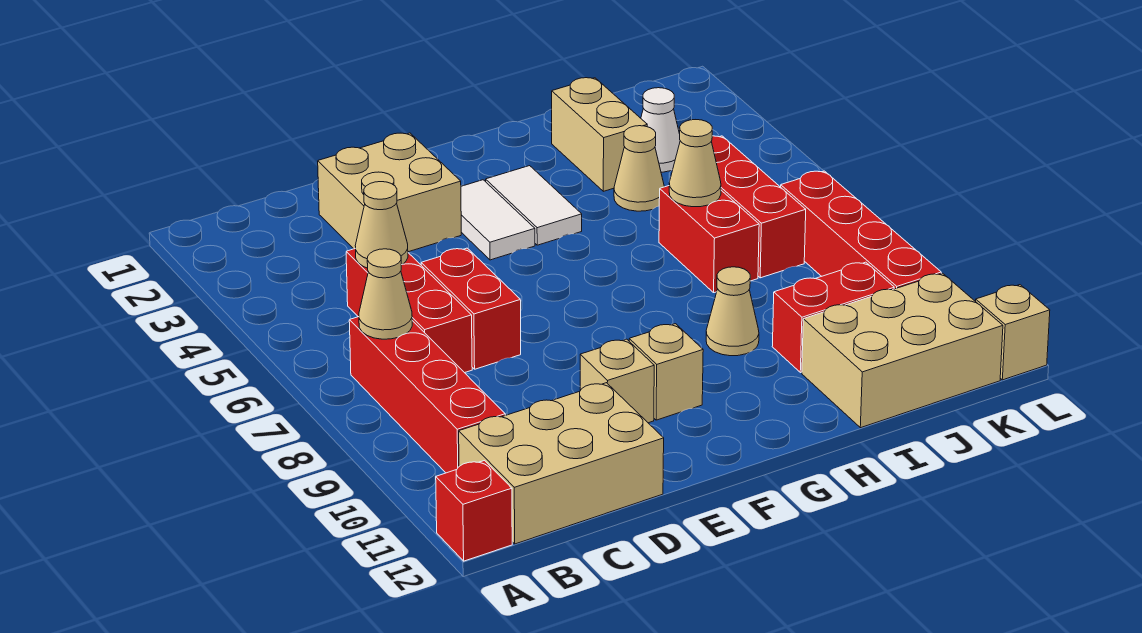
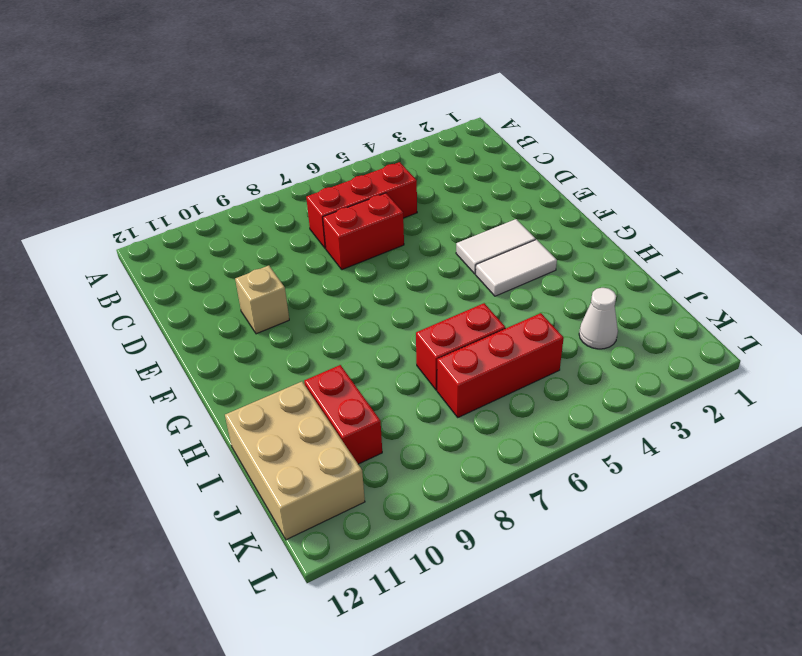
none -> red 1x1 brick [436,461,512,561]
none -> red 1x4 brick [349,317,505,473]
none -> tan 2x3 brick [459,383,664,544]

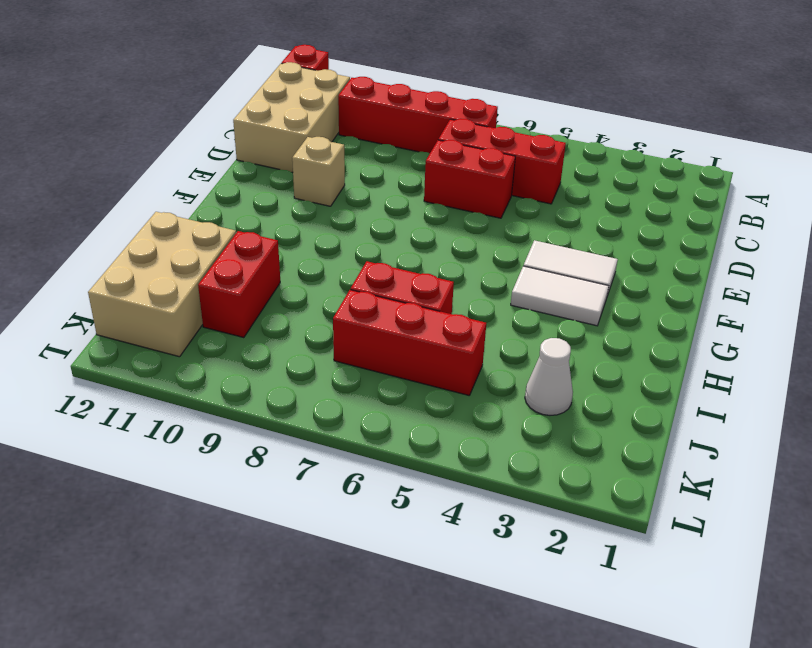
none -> tan 2x2 brick [318,133,461,252]
none -> tan 1x1 brick [629,324,703,420]
none -> tan 1x1 cone [706,267,759,356]

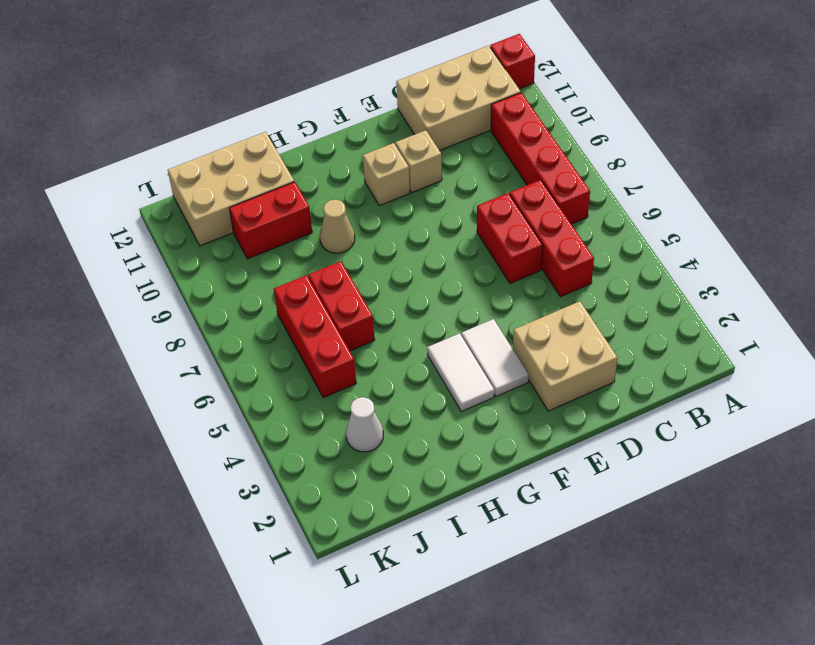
none -> tan 1x2 brick [552,78,647,191]
none -> tan 1x1 cone [614,126,664,211]
none -> red 1x4 brick [781,171,941,289]

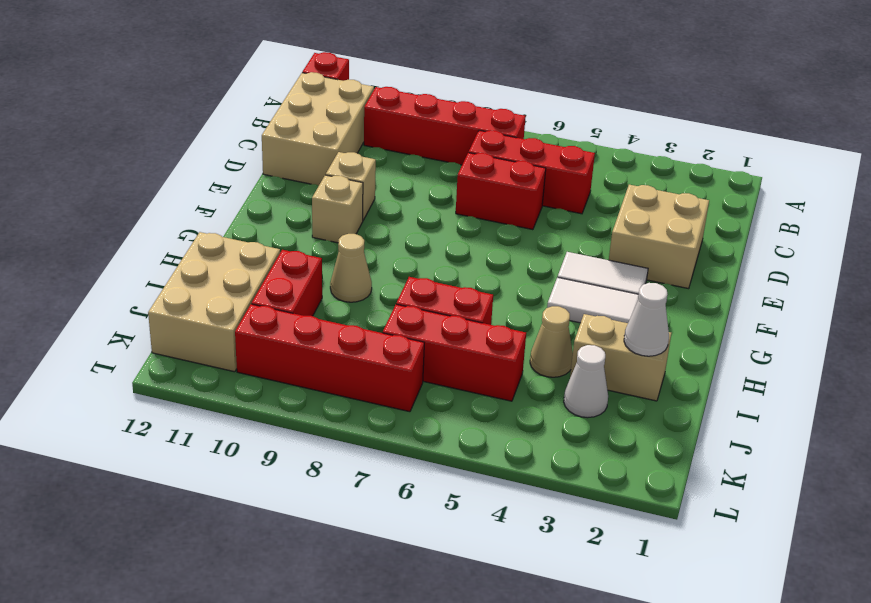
white 1x1 cone [624,283,669,356] -> none
none -> tan 1x1 brick [976,285,1050,380]
none -> tan 1x1 cone [359,249,412,339]
none -> tan 1x1 cone [355,182,408,268]

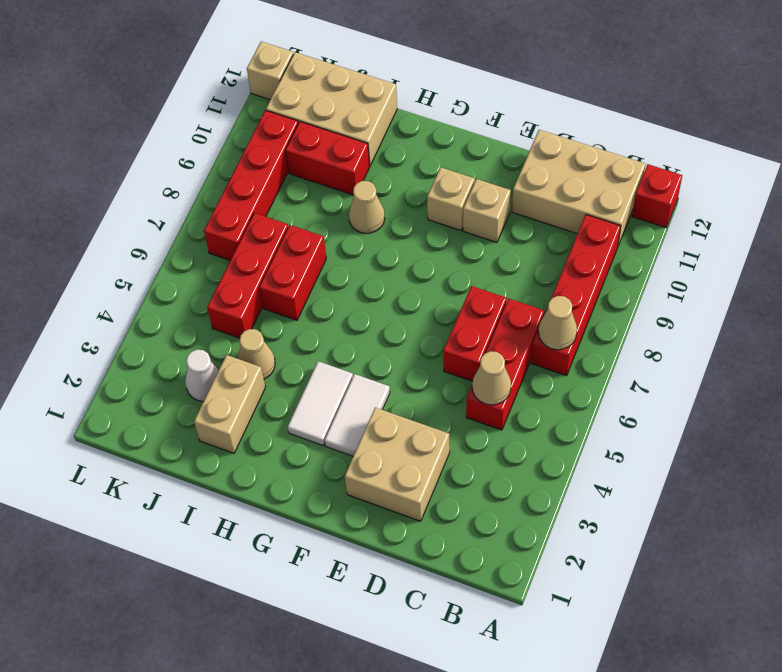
none -> tan 1x1 cone [669,120,721,207]

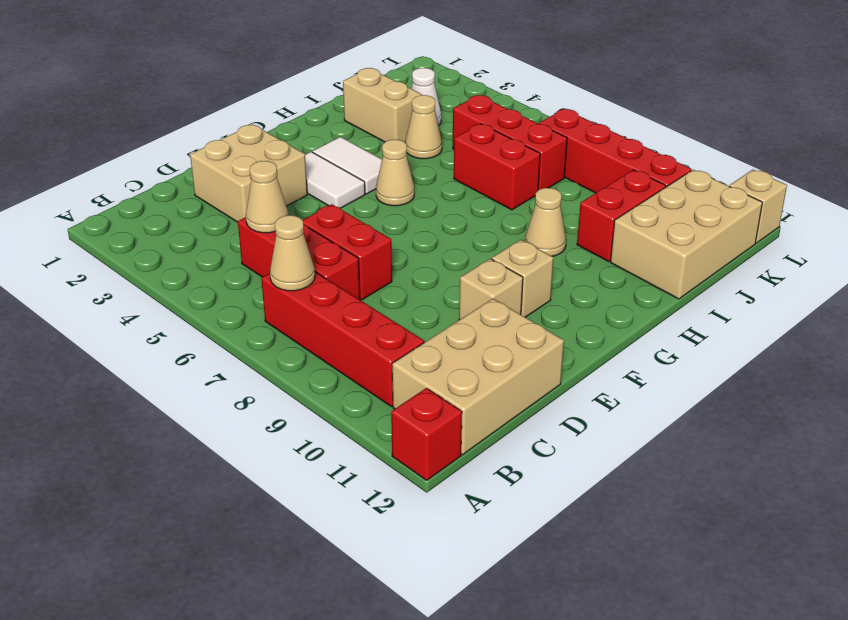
tan 1x1 cone [376,140,414,206] -> tan 1x1 cone moved to [669,120,721,207]

